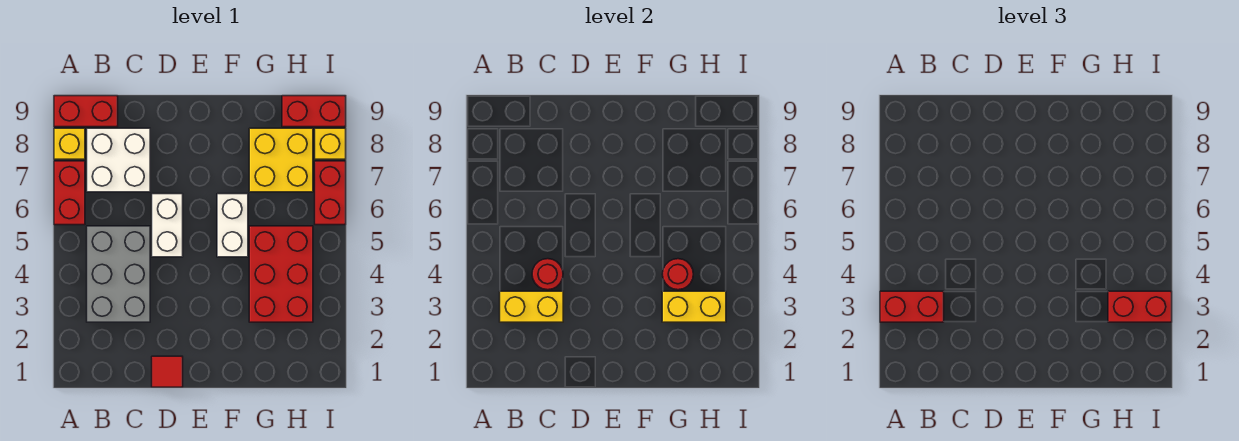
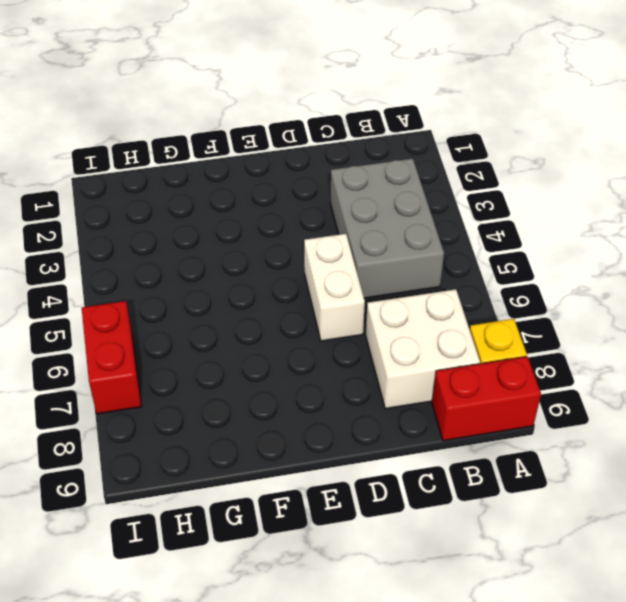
none -> red 1x2 brick [54,161,85,225]
none -> red 1x1 tile [152,356,183,387]
none -> white 1x2 brick [217,194,248,257]

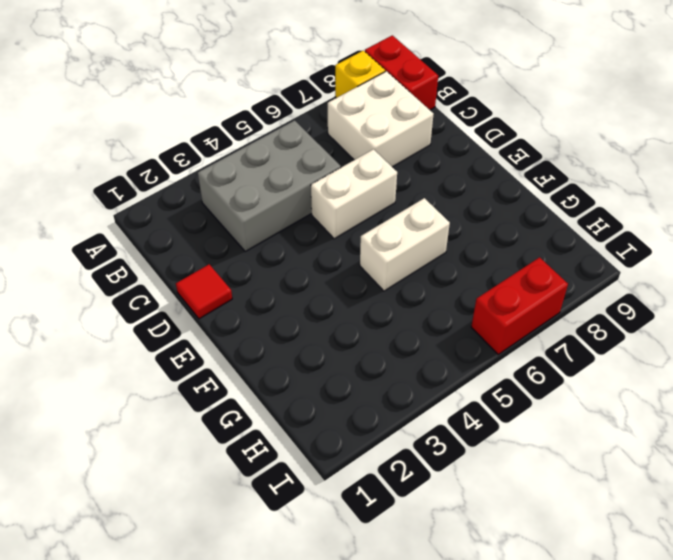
none -> red 1x2 brick [54,161,85,225]
none -> red 2x3 brick [249,226,313,322]
none -> yellow 2x2 brick [249,128,313,192]

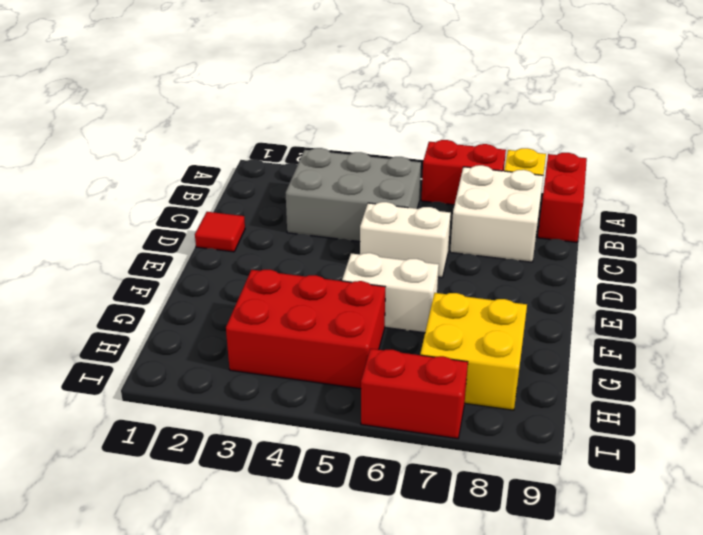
none -> red 1x2 brick [282,96,346,127]
none -> yellow 1x1 brick [315,128,346,159]
none -> yellow 1x2 brick [500,291,563,322]

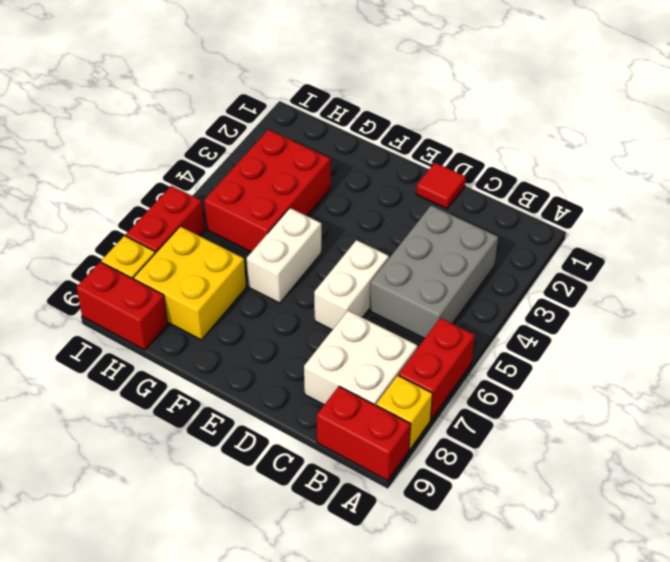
none -> yellow 1x2 brick [500,291,563,322]
none -> red 1x1 round brick [532,259,563,290]
none -> yellow 1x2 brick [662,291,726,322]

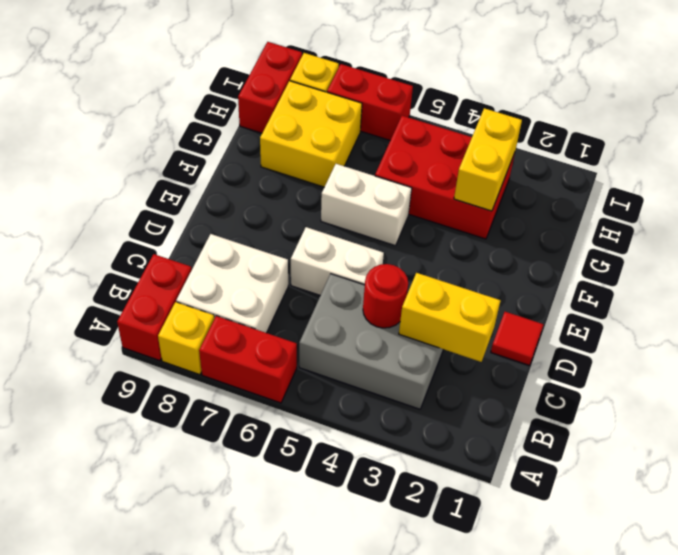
yellow 1x2 brick [399,273,501,362] -> yellow 1x2 brick turned to [500,291,563,322]
none -> red 1x1 round brick [663,259,693,290]
none -> red 1x2 brick [880,291,944,322]
none -> red 1x2 brick [1108,291,1172,322]

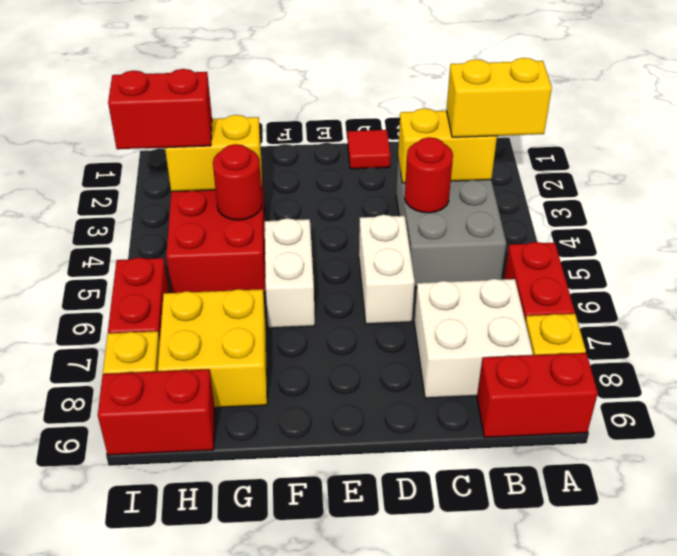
yellow 1x2 brick [446,58,552,137] -> red 1x2 brick [880,291,944,322]

